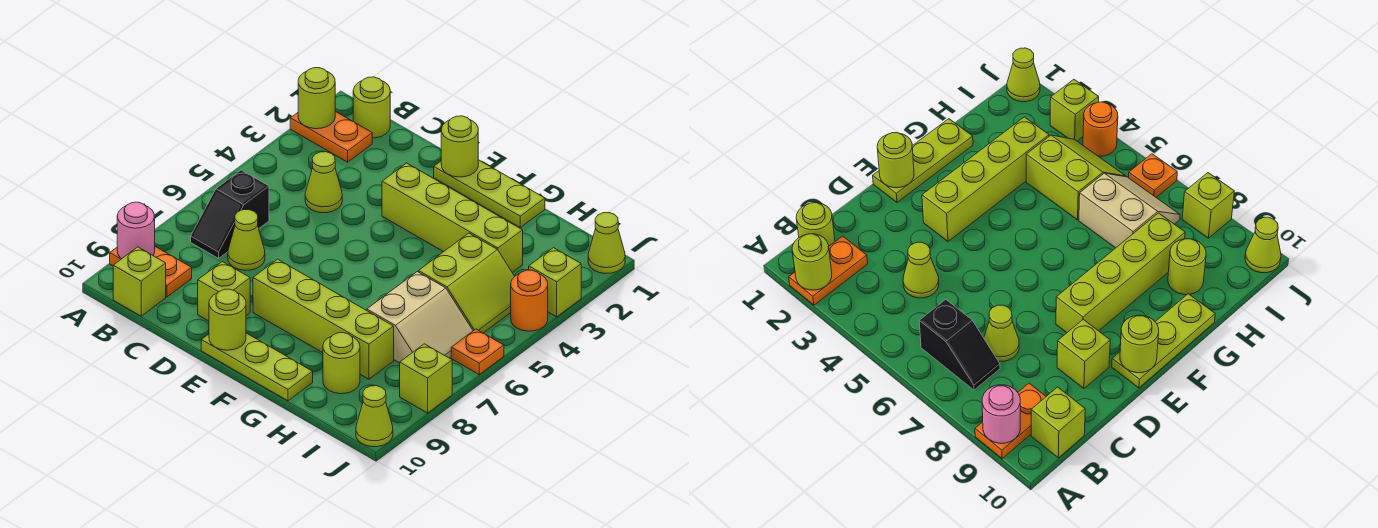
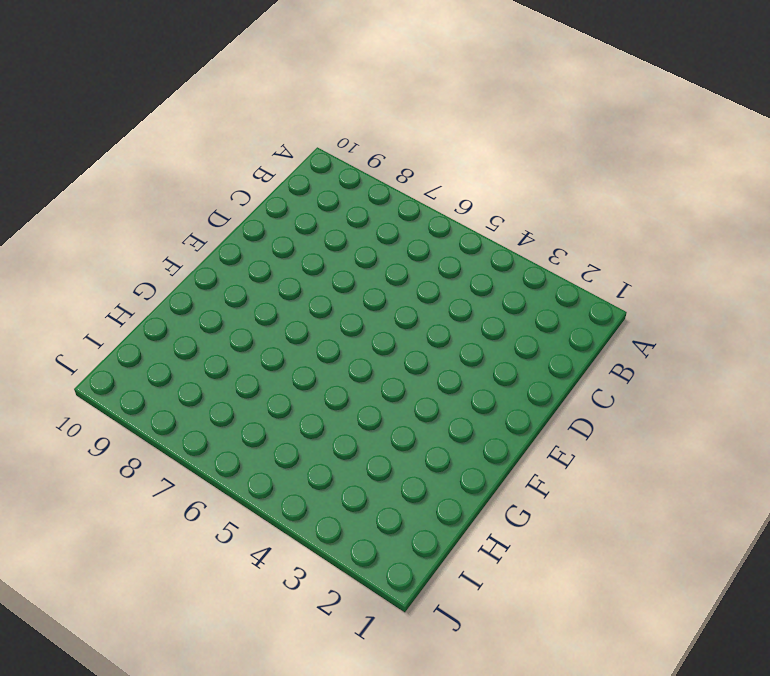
none -> orange 1x2 plate [290,111,372,162]
none -> orange 1x2 plate [110,247,192,297]
none -> lime 1x1 round brick [353,77,390,138]

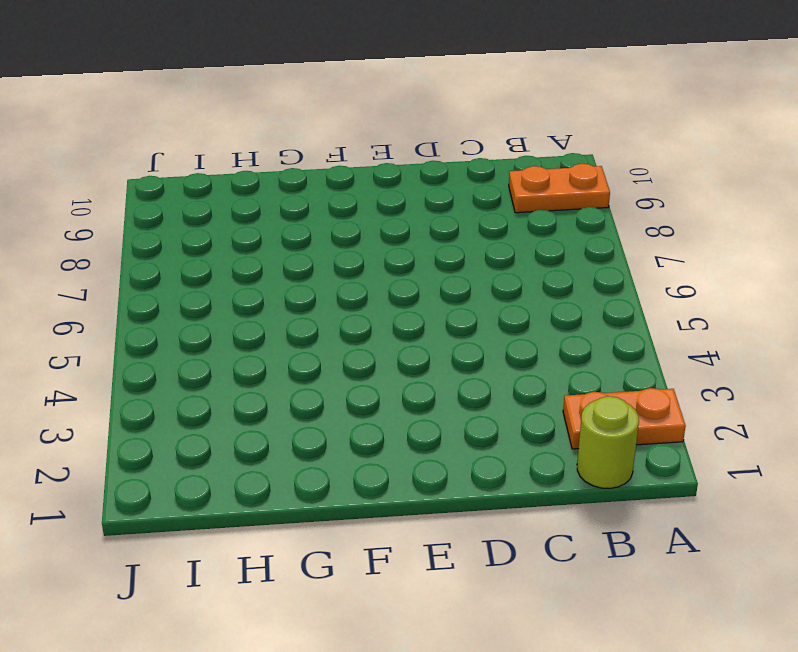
none -> black 1x2 slope [191,170,269,258]
none -> lime 1x1 brick [113,247,166,316]
none -> lime 1x1 cone [305,152,342,213]

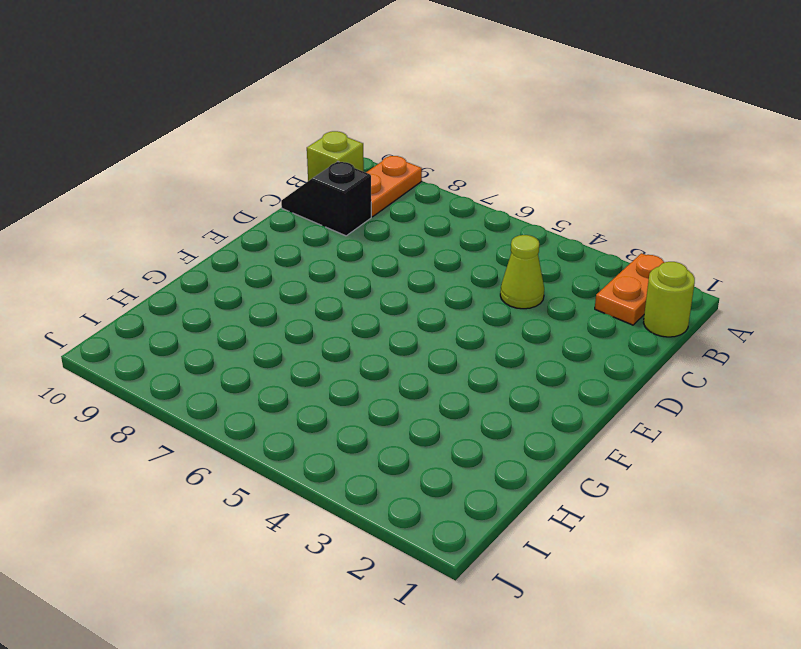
black 1x2 slope [281,161,371,236] -> black 1x2 slope moved to [191,170,269,258]
none -> lime 1x1 cone [228,210,265,270]
none -> lime 1x1 brick [198,262,250,321]
none -> lime 1x3 plate [434,160,545,227]

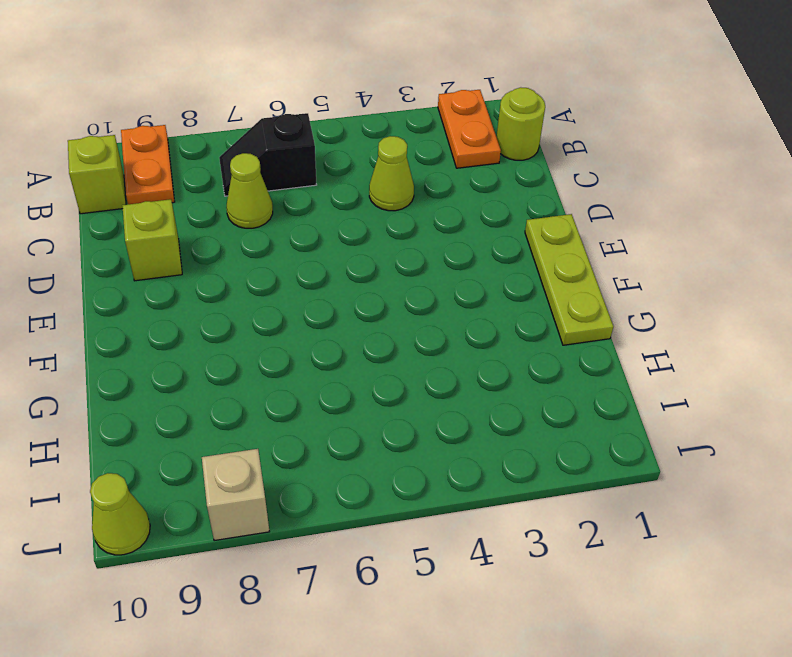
tan 1x1 brick [202,449,270,541] -> lime 1x1 brick [400,344,452,413]
none -> lime 1x4 brick [382,163,523,272]
none -> lime 1x4 brick [253,259,394,379]
none -> lime 1x3 plate [201,333,313,401]

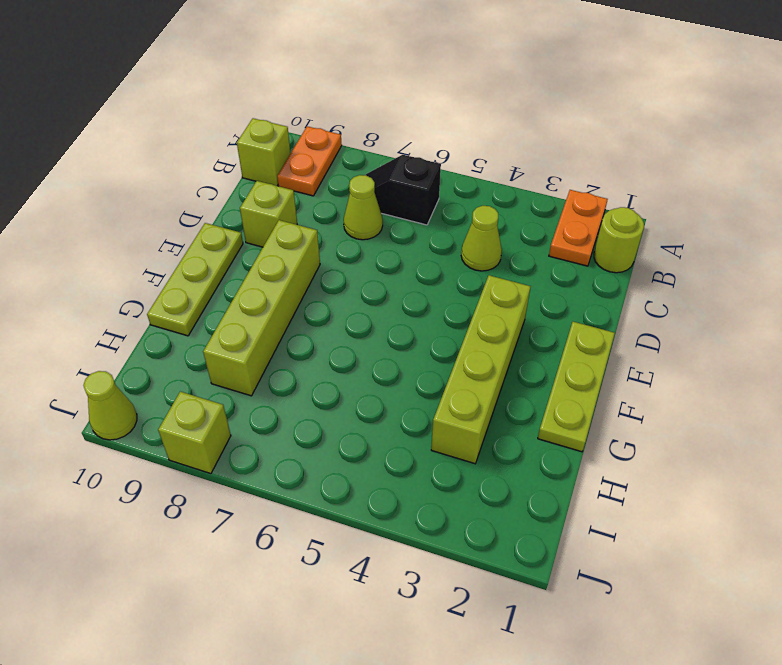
none -> lime 2x2 slope [418,233,515,333]
none -> tan 2x2 slope [367,272,473,363]
none -> lime 1x1 round brick [323,333,360,394]

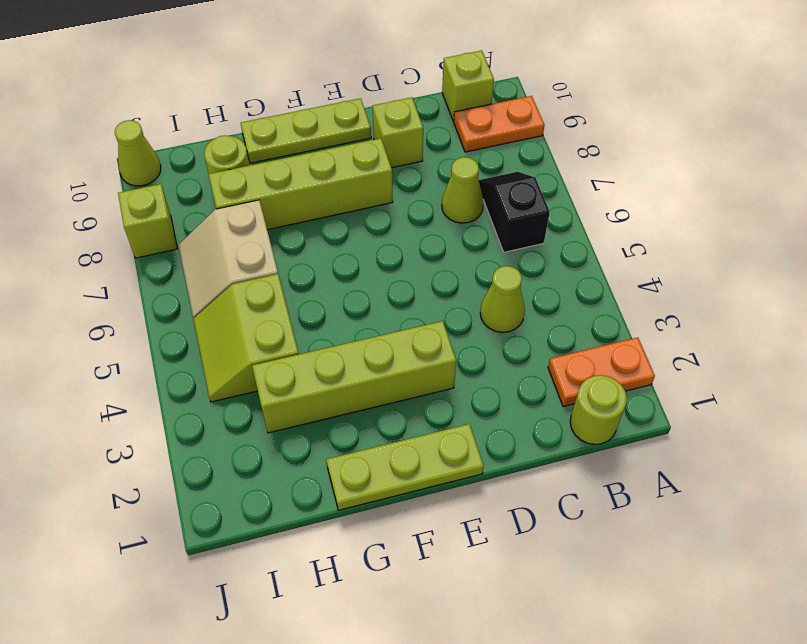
none -> lime 1x1 cone [588,213,625,274]
none -> lime 1x1 brick [529,248,581,317]
none -> orange 1x1 round brick [511,270,548,331]

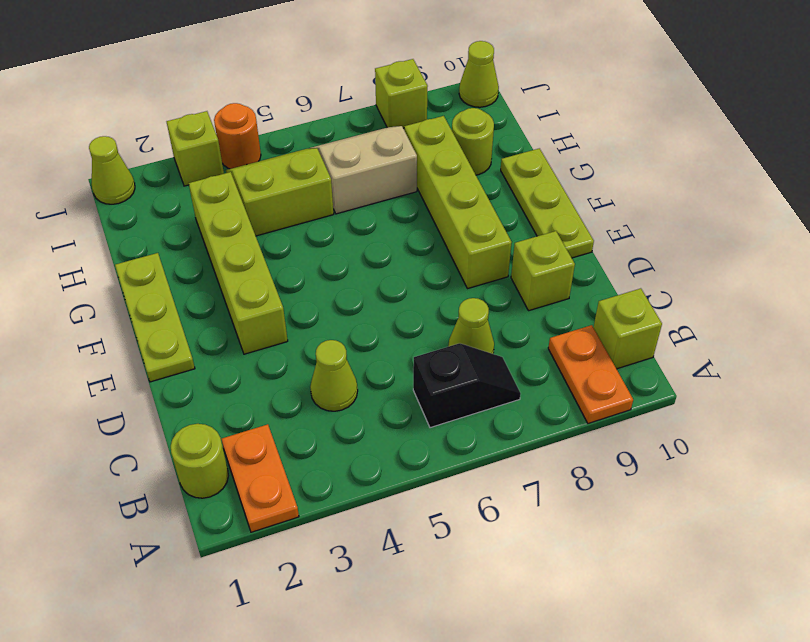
none -> orange 1x1 plate [451,329,504,374]
none -> lime 1x1 round brick [298,68,335,129]
none -> pink 1x1 round brick [117,202,155,259]

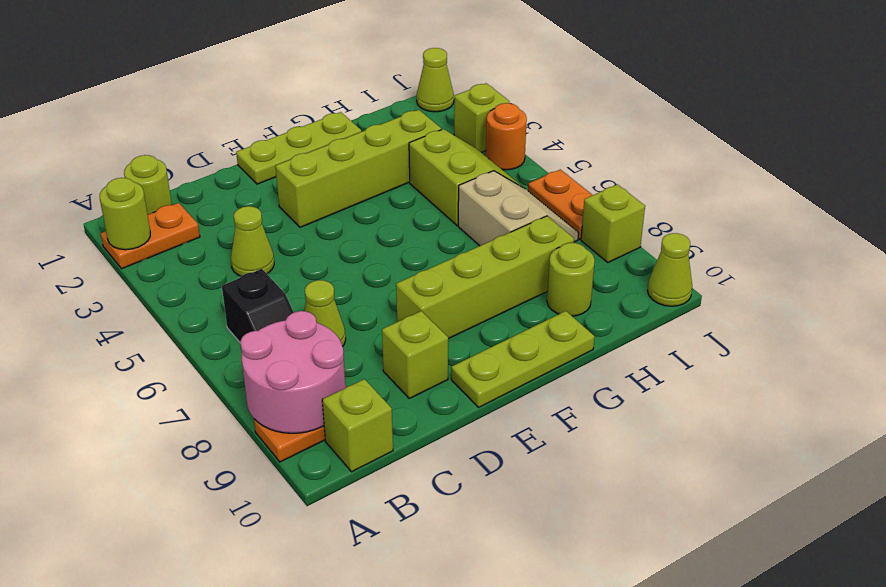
pink 2x2 round brick [240,311,345,433] -> pink 1x1 round brick [117,202,155,259]
orange 1x2 plate [528,170,592,239] -> orange 1x1 plate [451,329,504,374]
none -> lime 1x1 round brick [441,116,478,177]
none -> lime 1x1 round brick [209,289,246,350]

